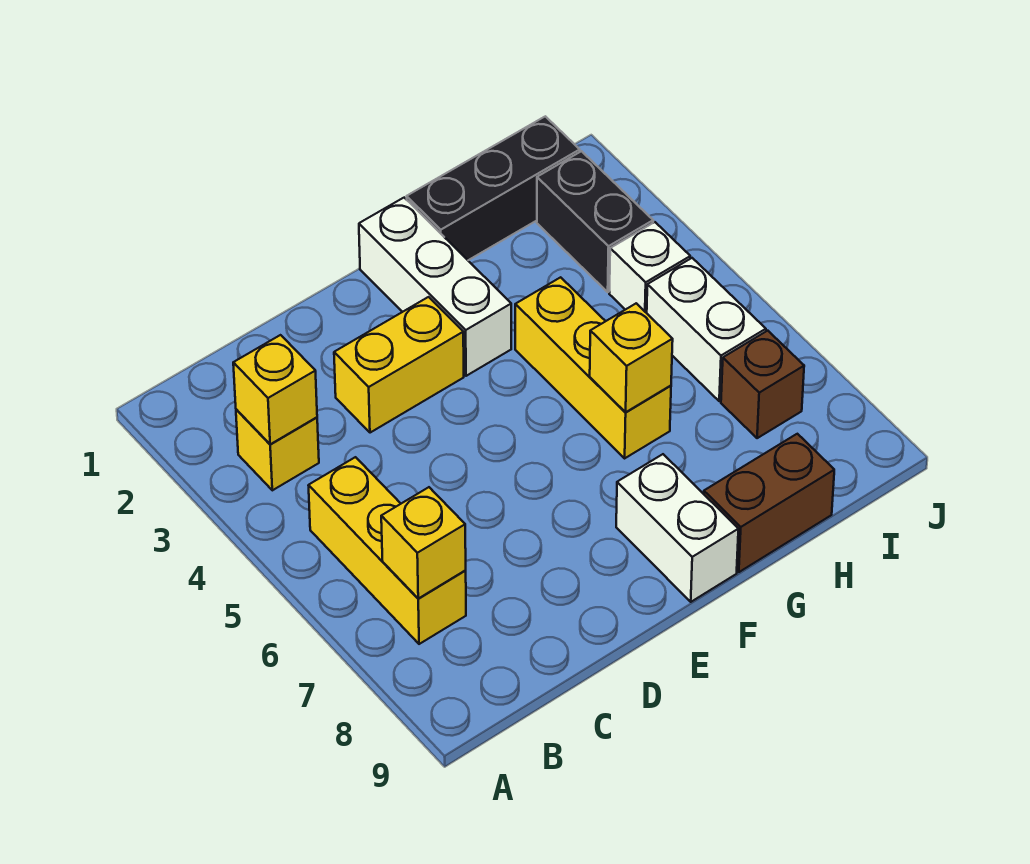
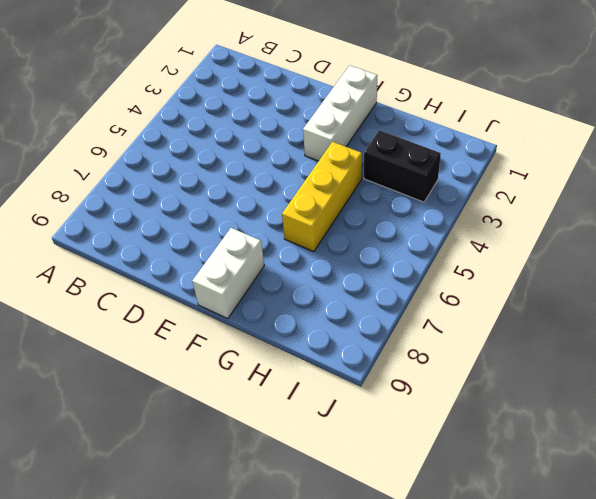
black 1x2 brick [364,130,441,202] -> black 1x2 brick turned to [537,151,653,292]
none -> yellow 1x1 brick [236,409,319,490]
none -> yellow 1x3 brick [308,457,466,644]
none -> yellow 1x2 brick [334,297,464,433]

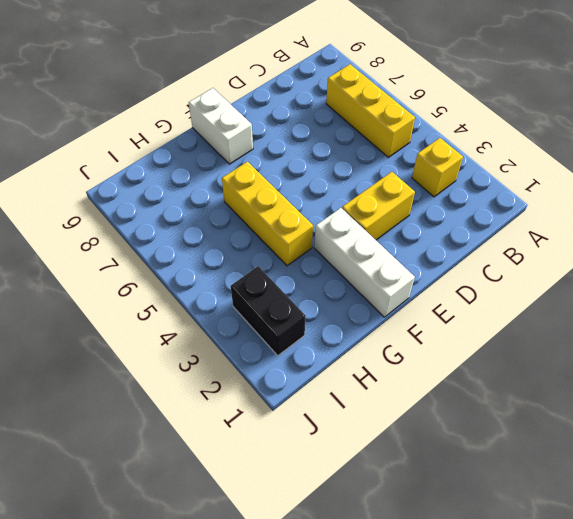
none -> black 1x3 brick [407,116,580,260]
none -> brown 1x2 brick [704,434,834,572]
none -> white 1x1 brick [609,222,690,313]

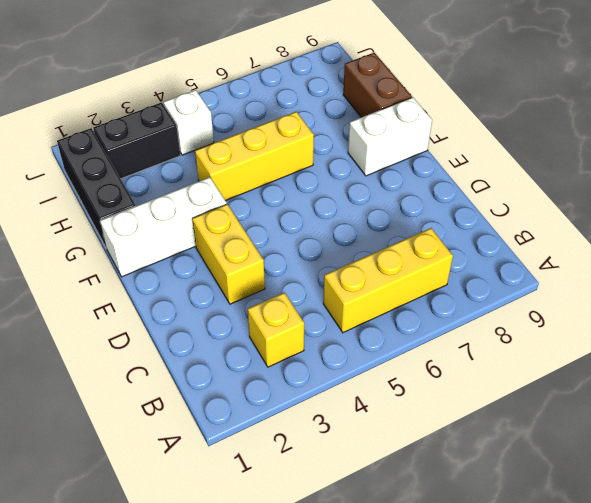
none -> white 1x2 brick [647,258,766,401]
none -> brown 1x1 brick [721,331,804,438]
none -> yellow 1x1 brick [233,335,317,444]

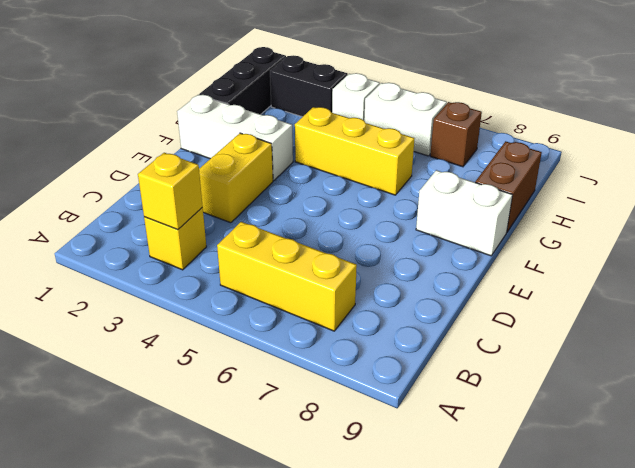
none -> yellow 1x1 brick [381,487,466,598]
none -> yellow 1x1 brick [590,303,673,412]

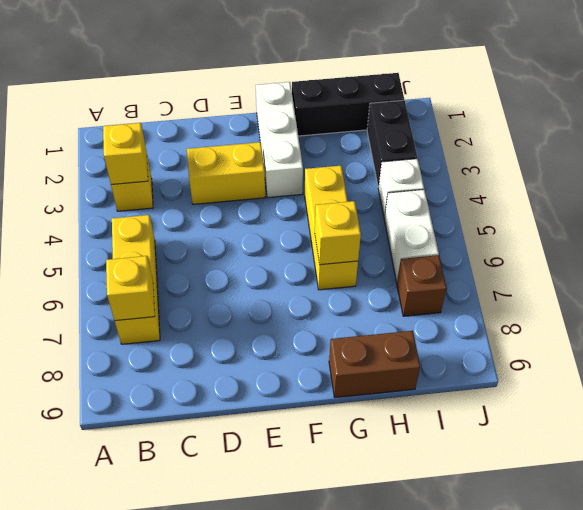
none -> white 1x2 brick [616,454,738,602]

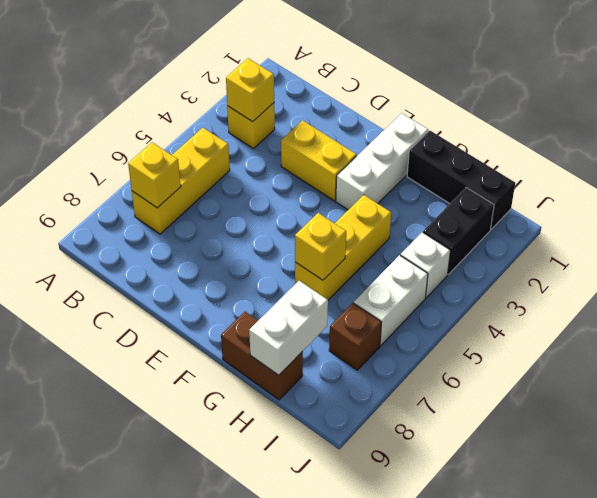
white 1x2 brick [249,281,328,375] -> white 1x2 brick moved to [616,454,738,602]

